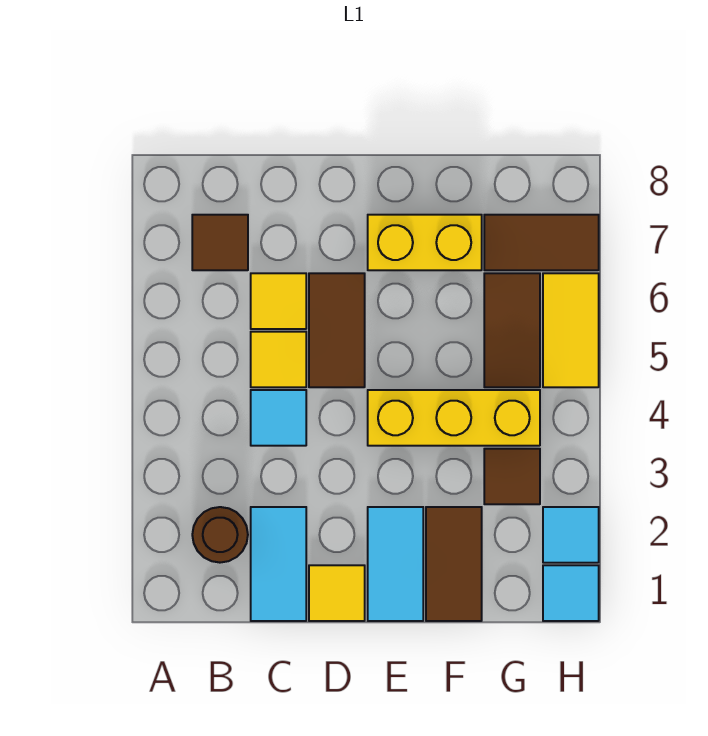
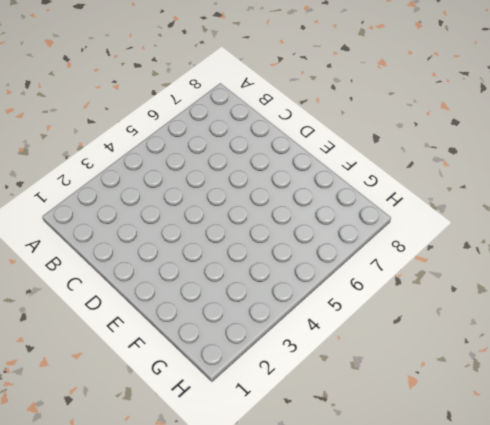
none -> brown 1x1 round brick [192,507,248,563]
none -> brown 1x1 tile [192,215,248,270]
none -> cyan 1x2 tile [251,507,306,621]

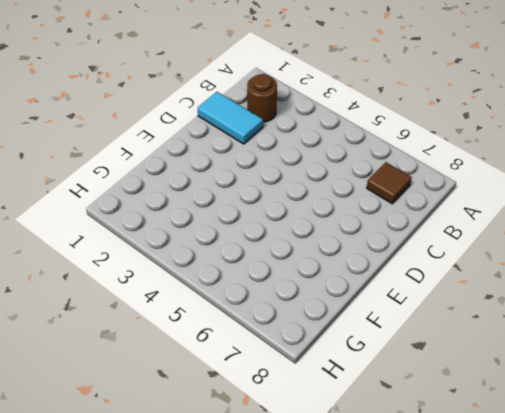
none -> cyan 1x1 tile [251,390,306,446]
none -> yellow 1x1 tile [251,332,306,387]
none -> yellow 1x1 tile [251,273,306,329]

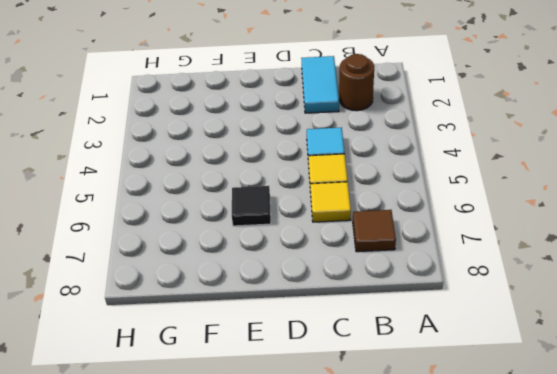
black 1x1 tile [232,186,271,226] -> none
none -> yellow 1x1 tile [309,565,365,621]
none -> brown 1x2 tile [309,273,365,387]
none -> cyan 1x2 tile [368,507,423,621]

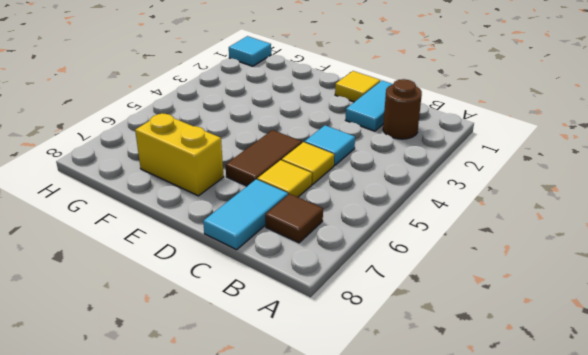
cyan 1x2 tile [203,179,288,250] -> cyan 1x2 tile moved to [368,507,423,621]
none -> yellow 1x3 brick [368,390,540,446]
none -> brown 1x2 tile [426,507,482,621]
none -> brown 1x1 tile [484,449,540,504]

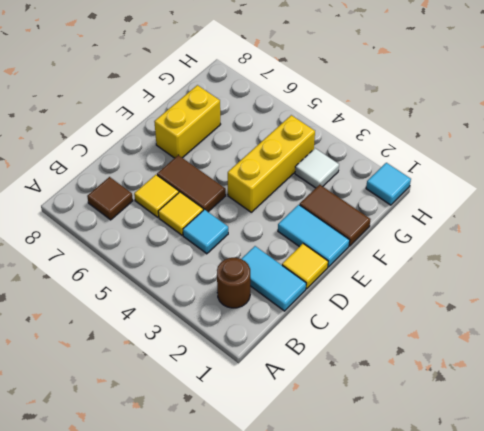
white 1x1 tile [295,148,339,188] -> brown 1x1 tile [484,449,540,504]
none -> brown 1x2 tile [484,273,540,387]
none -> brown 1x2 tile [484,215,599,270]
none -> cyan 1x1 tile [543,507,599,563]

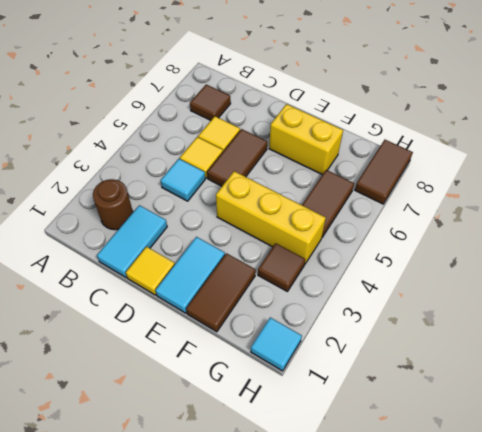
brown 1x2 tile [355,140,413,204] -> brown 1x2 tile turned to [484,215,599,270]
none -> cyan 1x1 tile [543,507,599,563]
none -> yellow 1x2 tile [543,273,599,387]

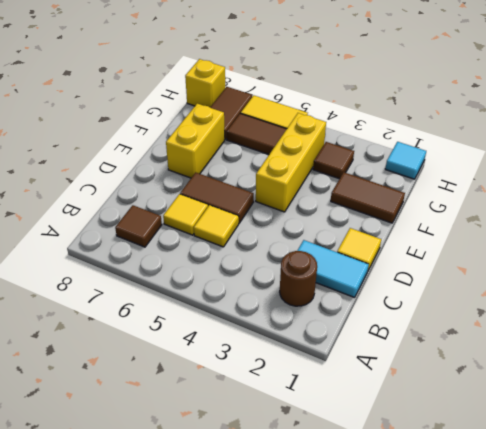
yellow 1x1 brick [185,59,225,107] -> none
none -> cyan 1x1 tile [251,390,306,446]
none -> cyan 1x2 tile [368,507,423,621]
none -> cyan 1x1 tile [543,507,599,563]

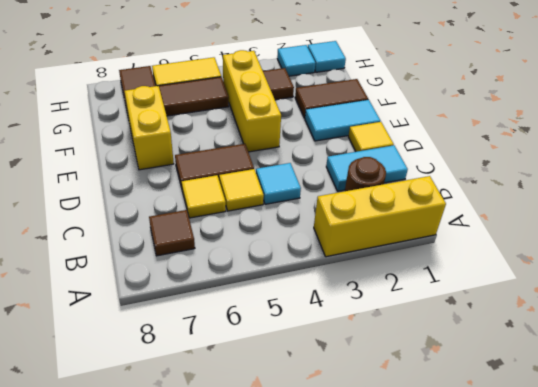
yellow 1x3 brick [314,176,446,257] -> none

